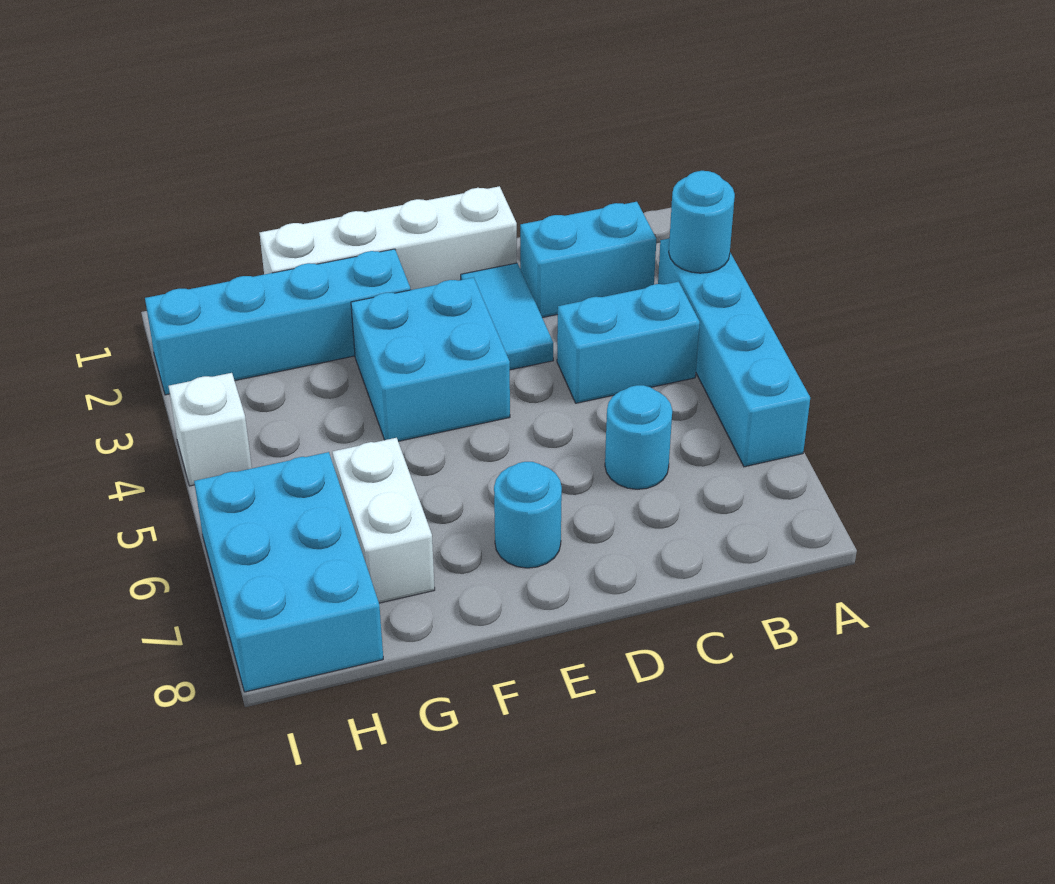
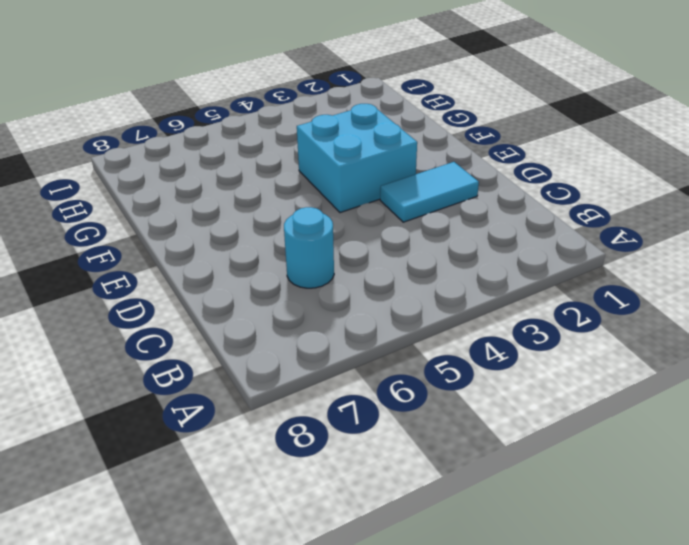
none -> cyan 1x4 brick [658,238,810,467]
none -> cyan 1x2 brick [520,202,656,318]
none -> cyan 1x2 brick [557,282,700,403]

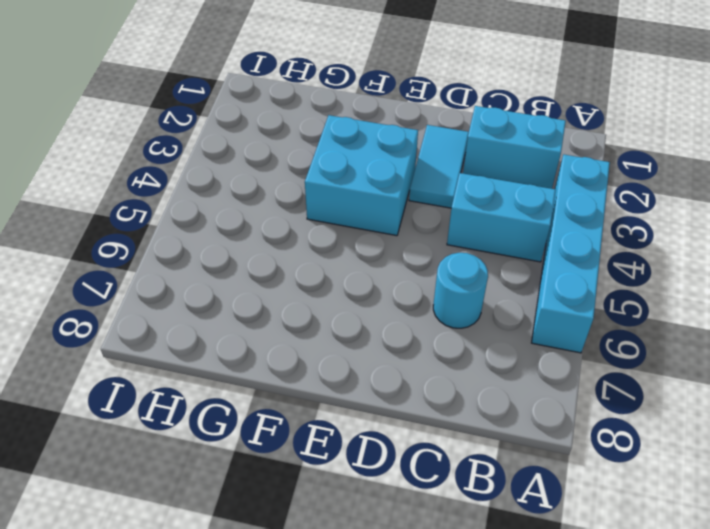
none -> white 1x4 brick [260,186,517,290]
none -> cyan 1x1 round brick [494,462,562,568]
none -> cyan 1x4 brick [145,249,411,395]

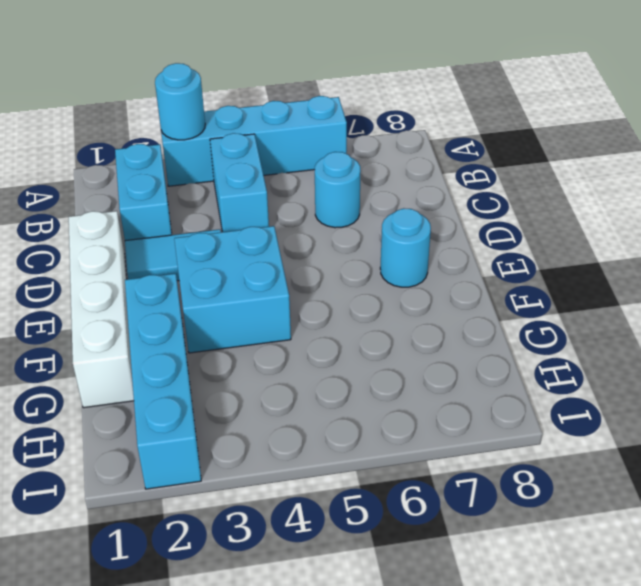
none -> white 1x2 brick [332,438,435,603]
none -> cyan 2x3 brick [194,452,383,692]
none -> white 1x1 brick [169,373,252,486]

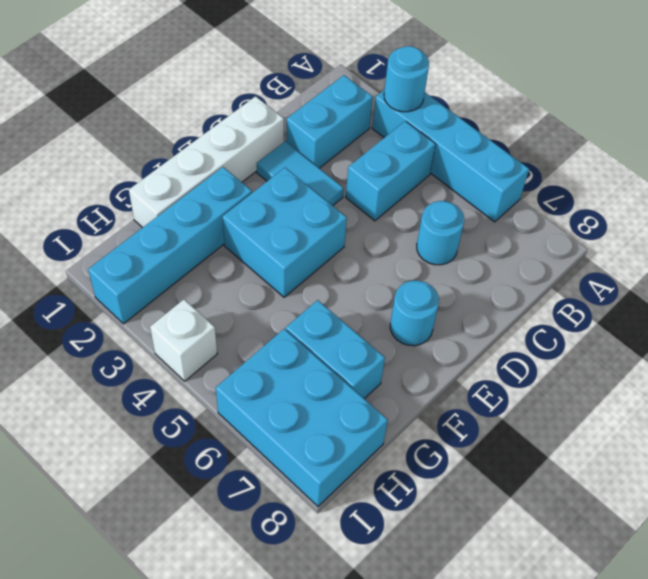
cyan 1x2 brick [286,300,385,399] -> white 1x2 brick [332,438,435,603]

